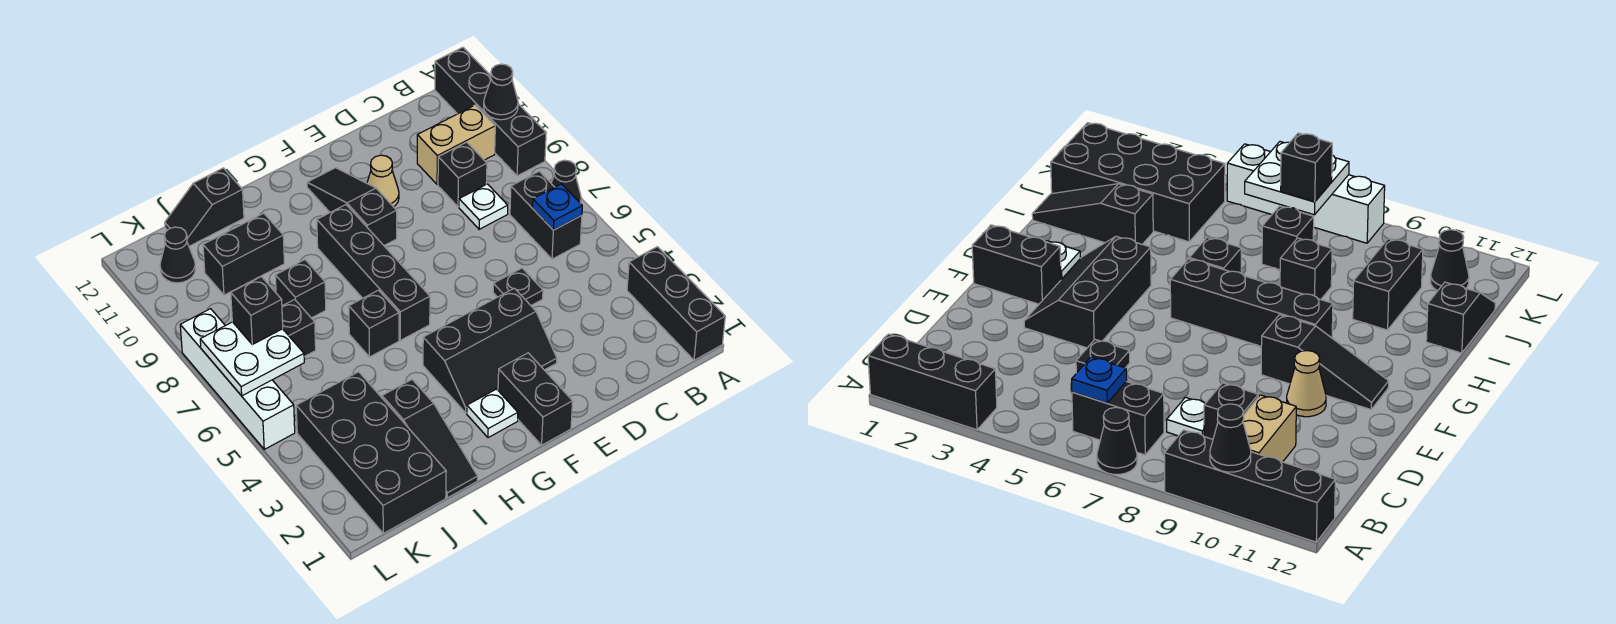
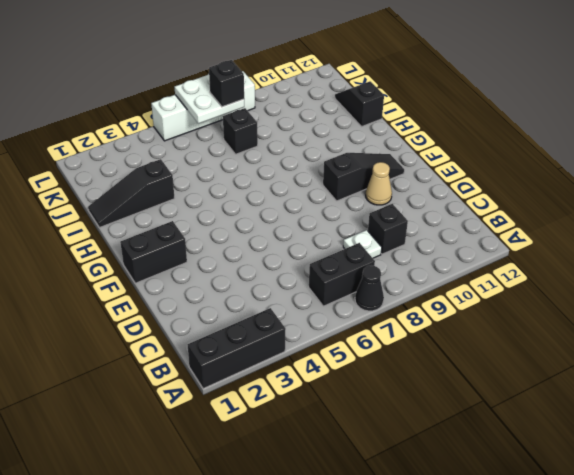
none -> black 1x4 brick [435,47,546,176]
none -> tan 1x2 brick [417,105,495,184]
none -> black 1x1 plate [493,268,543,305]

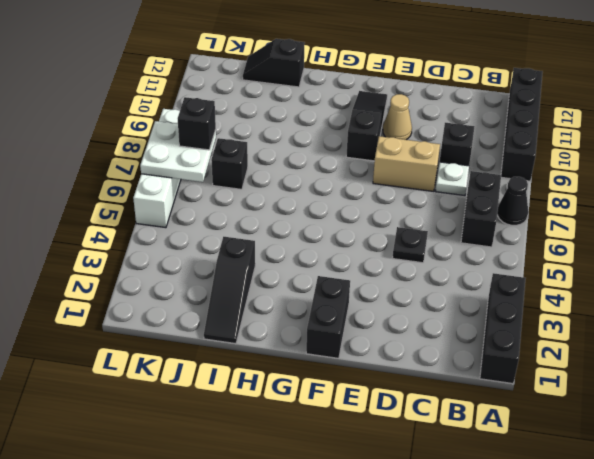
tan 1x2 brick [373,136,440,191] -> tan 1x2 brick moved to [417,105,495,184]
none -> black 2x3 slope [423,288,557,413]
none -> white 1x1 plate [467,389,518,438]
none -> black 1x4 brick [317,205,430,340]

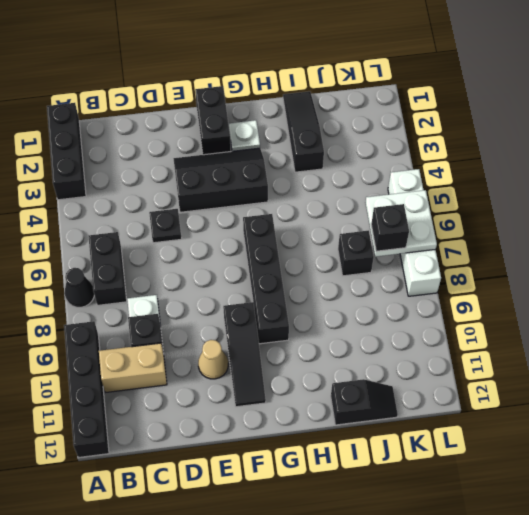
none -> black 1x1 brick [349,290,399,357]
none -> black 1x1 brick [275,260,326,318]
none -> black 1x2 brick [203,213,284,295]

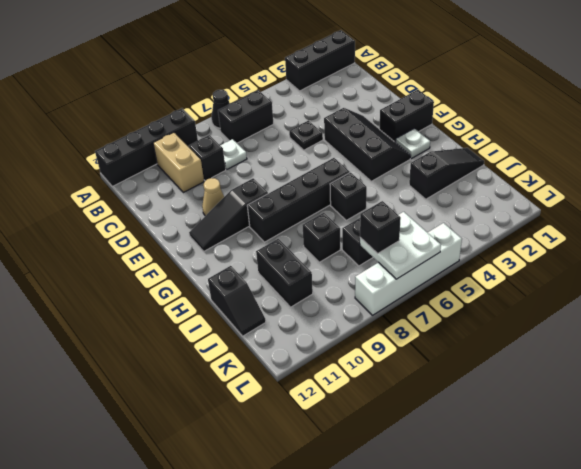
none -> black 2x4 brick [296,372,446,533]
none -> black 1x1 cone [160,227,196,283]
none -> black 1x1 cone [484,64,518,120]

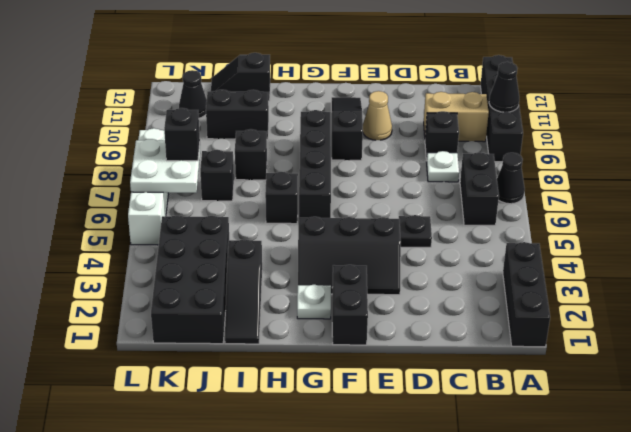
none -> blue 1x1 plate [533,184,582,230]

